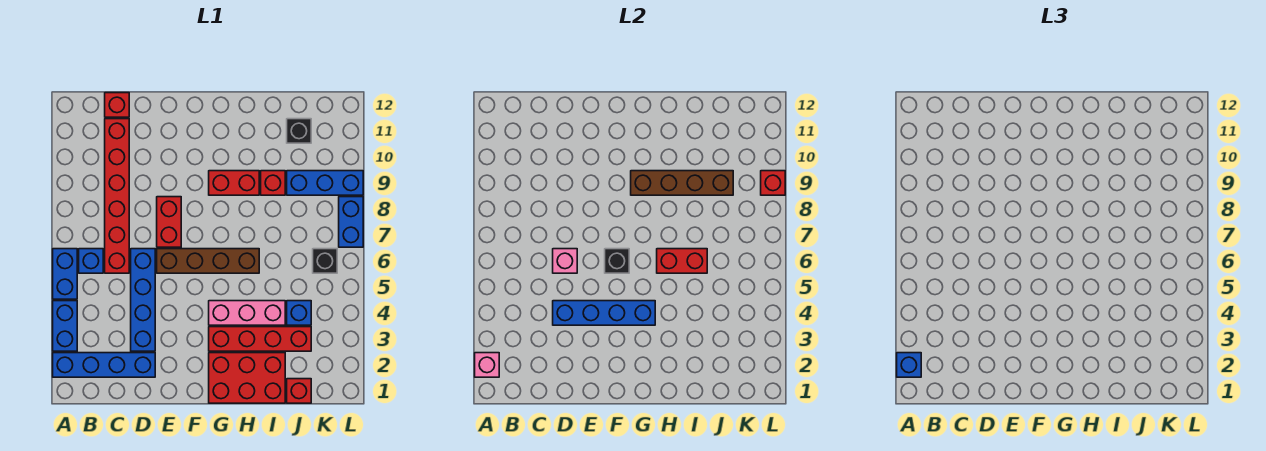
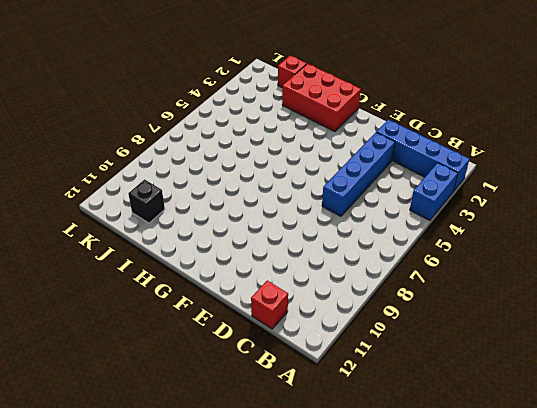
none -> blue 1x2 brick [53,249,77,299]
none -> blue 1x1 brick [79,249,103,273]
none -> red 1x6 brick [105,119,129,273]

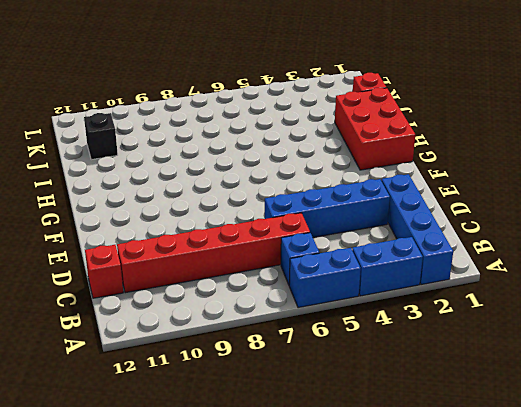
none -> brown 1x4 brick [157,249,259,273]
none -> red 1x2 brick [157,197,181,247]
none -> red 1x4 brick [209,327,311,351]

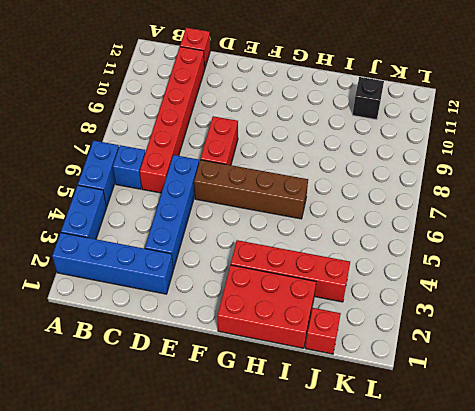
none -> pink 1x3 brick [209,301,285,325]
none -> red 1x2 brick [209,171,259,195]
none -> red 1x1 brick [261,171,285,195]

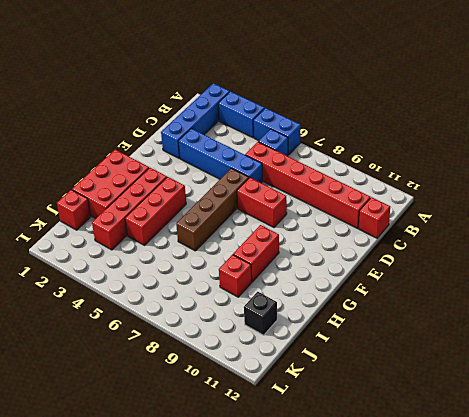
red 1x3 brick [125,177,186,245] -> pink 1x3 brick [209,301,285,325]
none -> blue 1x1 brick [287,301,311,325]
none -> blue 1x3 brick [287,171,363,195]
none -> black 1x1 brick [313,249,337,273]

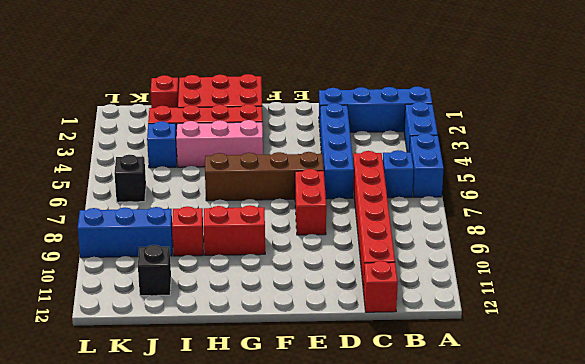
none -> blue 1x2 brick [339,197,363,247]
none -> pink 1x1 brick [475,353,499,377]
none -> blue 1x4 brick [553,301,655,325]

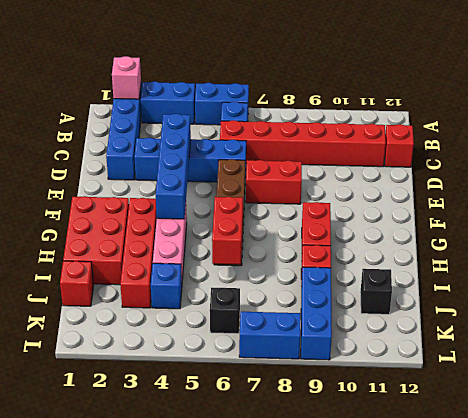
none -> pink 1x1 brick [553,249,577,273]
none -> black 1x1 brick [605,249,629,273]
none -> brown 1x4 brick [631,171,733,195]

